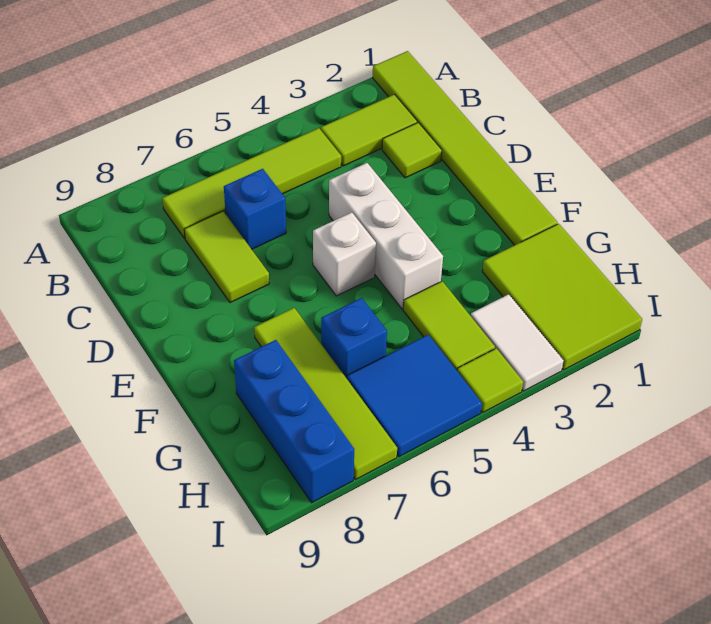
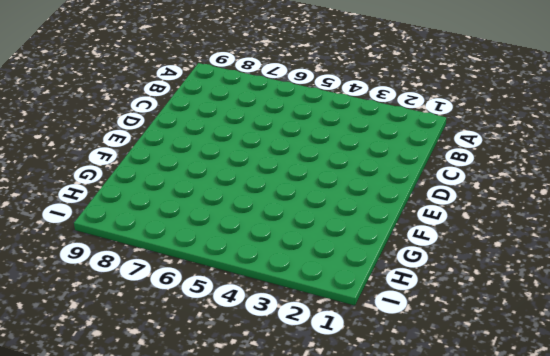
none -> lime 1x6 tile [373,51,557,245]
none -> lime 1x2 tile [321,94,417,166]
none -> lime 1x4 tile [162,128,341,238]

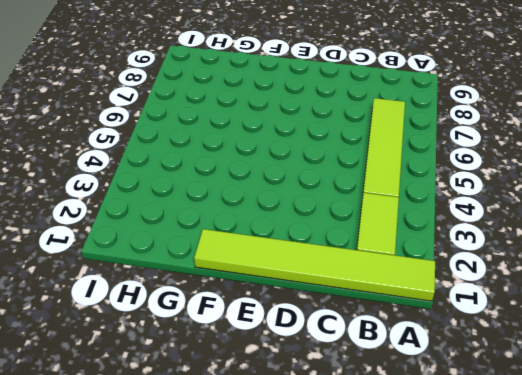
none -> lime 1x1 tile [382,123,442,178]
none -> blue 1x1 brick [224,169,286,249]
none -> lime 1x2 tile [184,211,269,303]

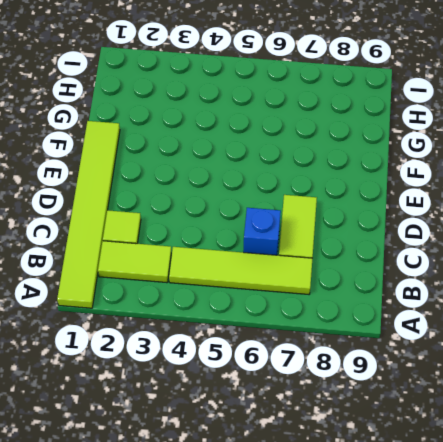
none -> white 1x3 brick [329,163,443,309]
none -> white 1x1 brick [313,212,376,296]
none -> lime 1x4 tile [254,308,397,479]

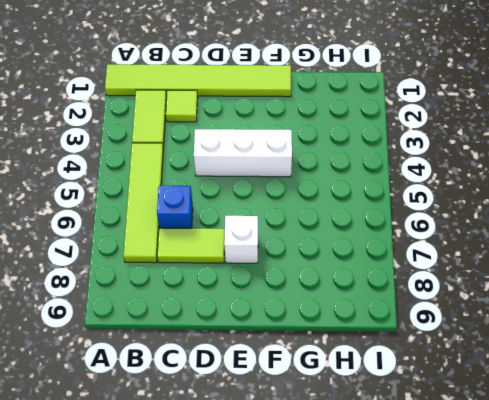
white 1x1 brick [224,216,258,263] -> white 1x1 brick moved to [313,212,376,296]
none -> lime 1x4 tile [254,308,397,479]
none -> lime 2x3 tile [482,224,642,370]
none -> lime 1x2 tile [403,281,495,370]

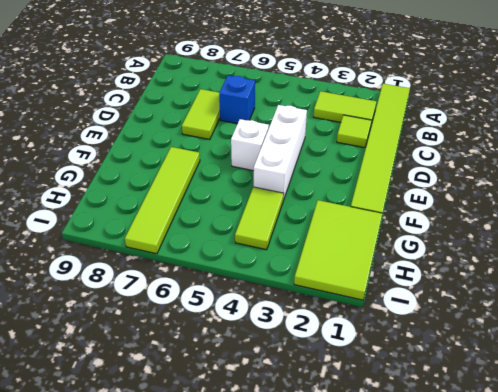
none -> lime 1x4 tile [162,128,341,238]
none -> blue 1x1 brick [321,298,387,379]
none -> blue 1x3 brick [234,340,354,503]

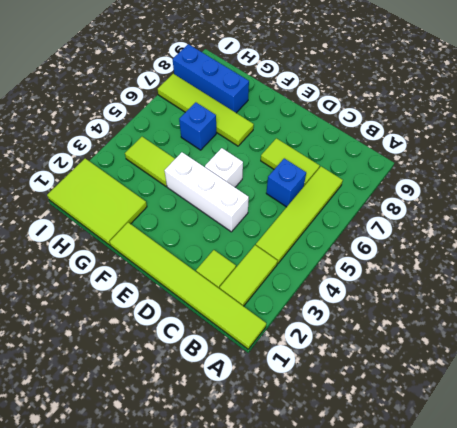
none -> white 1x2 tile [471,294,564,391]
none -> blue 2x2 tile [347,335,482,457]
none -> lime 1x1 tile [457,348,523,412]

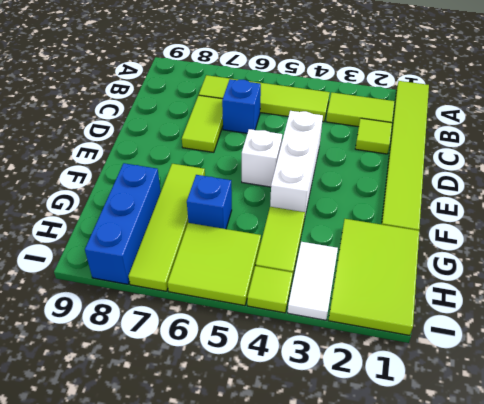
lime 2x2 tile [168,223,261,306] -> blue 2x2 tile [347,335,482,457]

